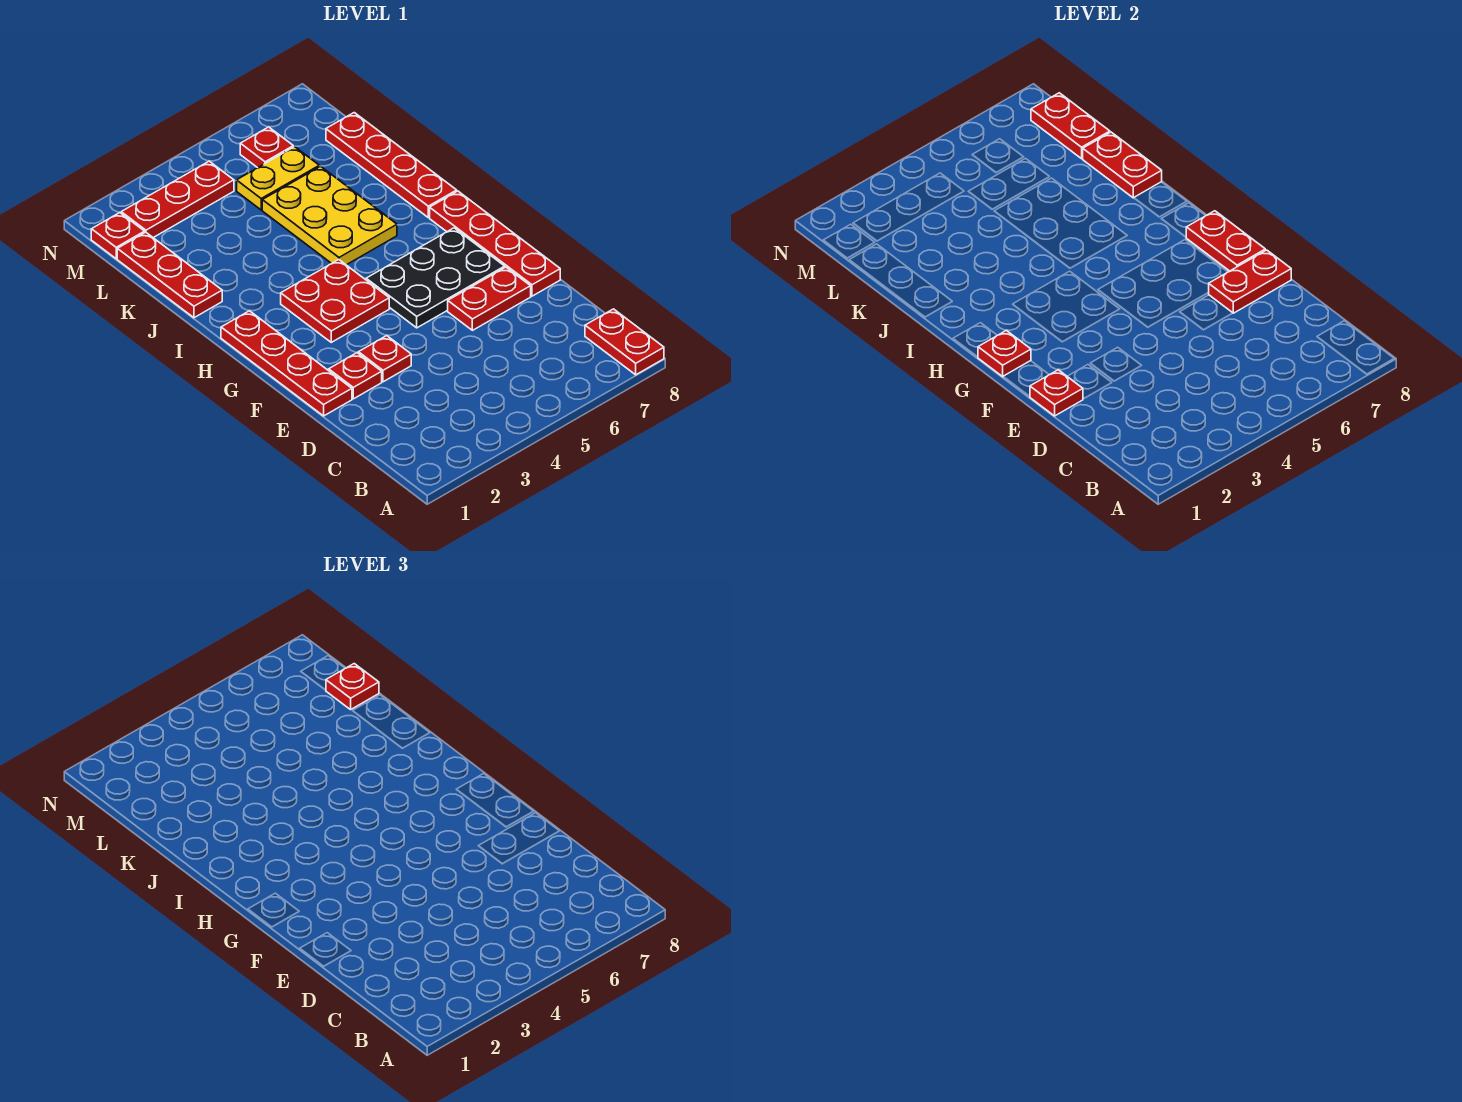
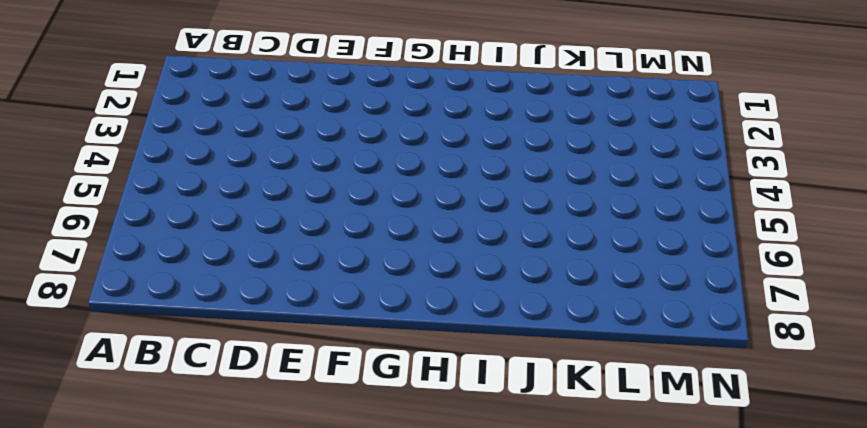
none -> red 1x2 plate [585,309,664,375]
none -> red 1x4 plate [221,311,352,416]
none -> red 1x1 plate [329,353,382,399]

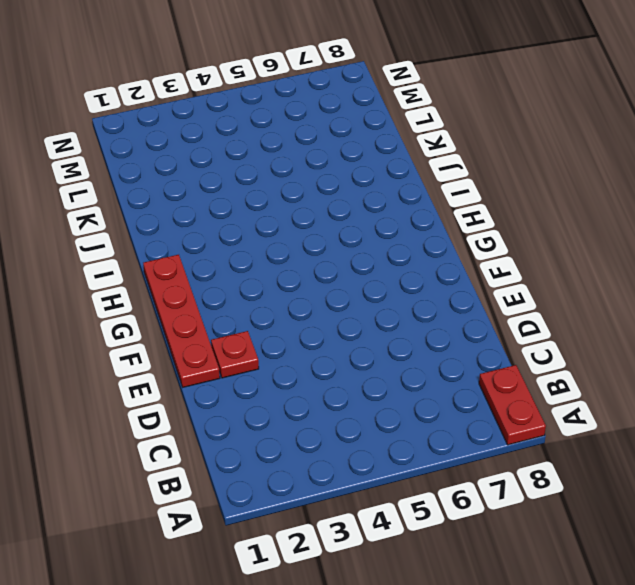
none -> red 1x1 plate [358,336,411,382]
none -> red 1x2 plate [448,267,531,330]
none -> red 1x4 plate [430,191,560,296]

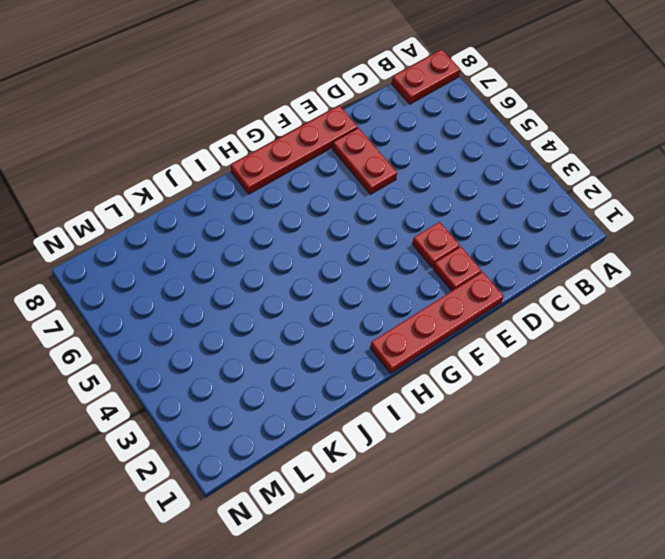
none -> black 2x3 plate [366,228,505,328]
none -> red 2x2 plate [281,260,389,342]
none -> yellow 2x3 plate [262,166,397,265]

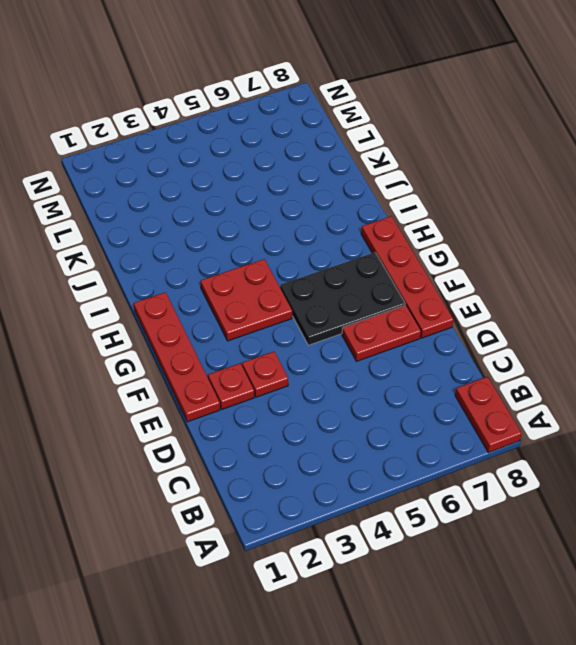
none -> yellow 2x3 plate [262,166,397,265]
none -> red 1x4 plate [326,113,457,218]
none -> red 1x3 plate [117,232,222,318]

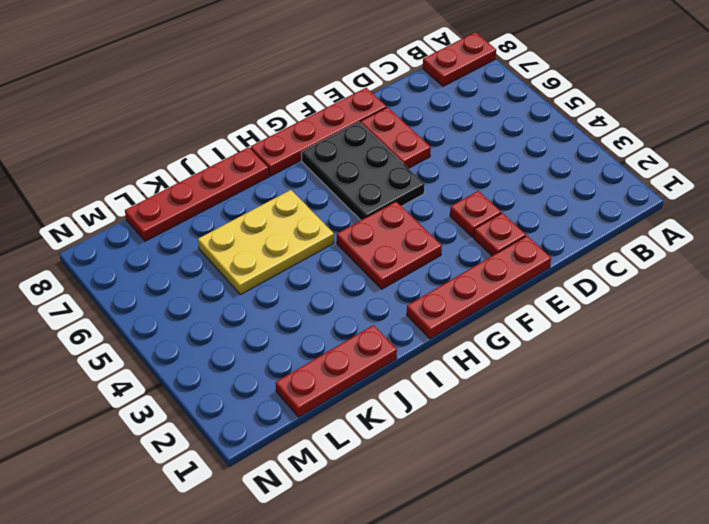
none -> yellow 1x2 plate [237,147,319,210]
none -> red 1x1 plate [91,213,145,259]
none -> red 1x3 plate [121,161,234,238]

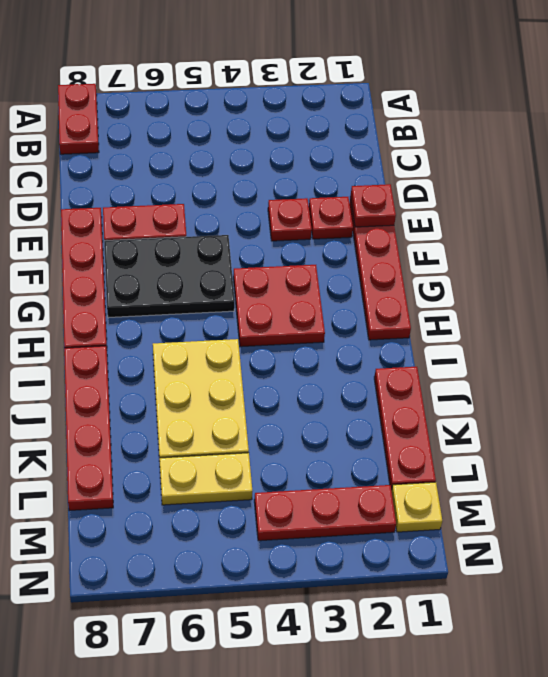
yellow 1x1 plate [392,482,442,532] -> red 1x1 plate [91,213,145,259]
none -> red 1x1 plate [240,127,293,168]
none -> red 1x2 plate [1208,250,1291,313]
none -> red 1x2 plate [1186,211,1265,271]

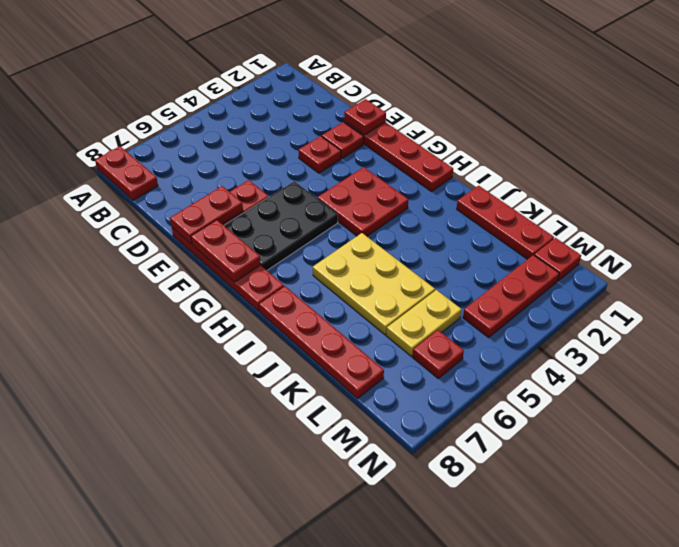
none -> red 1x1 plate [978,331,1031,377]
none -> red 1x2 plate [1082,132,1162,198]
none -> red 1x2 plate [1031,93,1110,159]

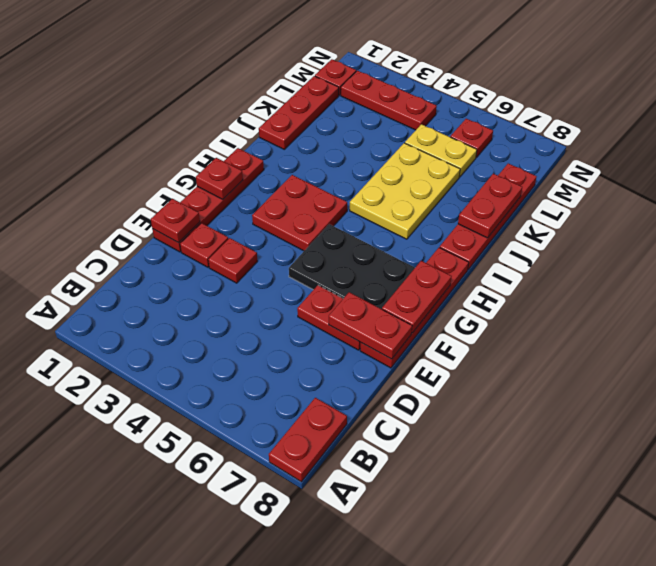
none -> red 1x2 plate [1031,93,1110,159]
none -> red 1x1 plate [326,664,379,710]

